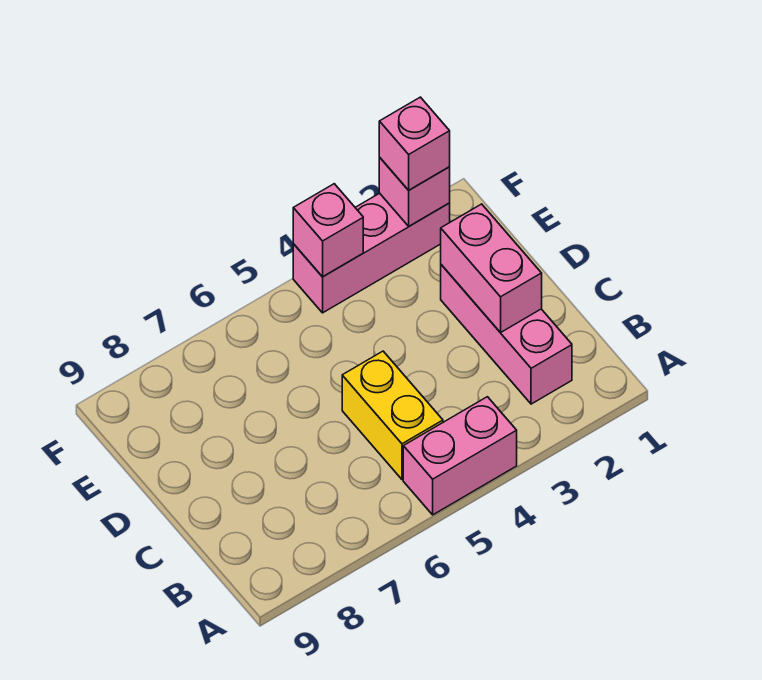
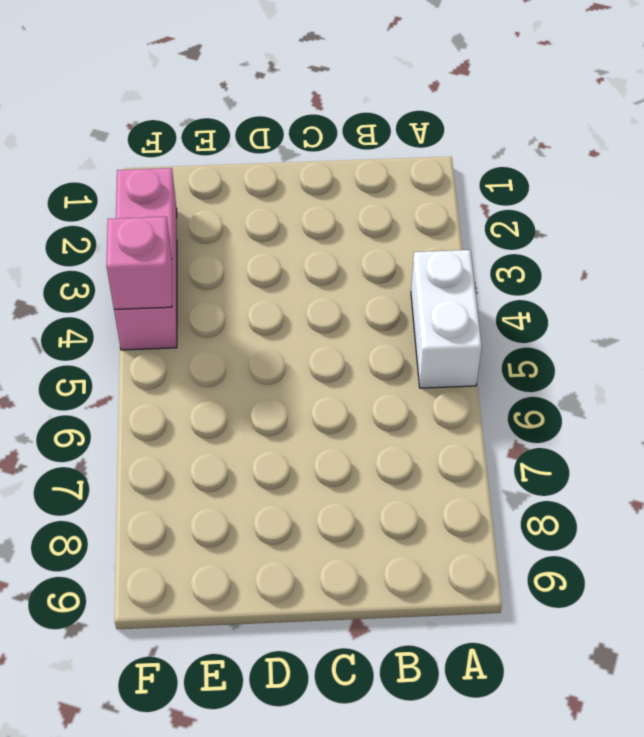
white 1x2 brick [411,250,482,388] -> pink 1x2 brick [403,397,517,515]
none -> pink 1x3 brick [441,265,572,404]
none -> yellow 1x2 brick [342,351,443,479]

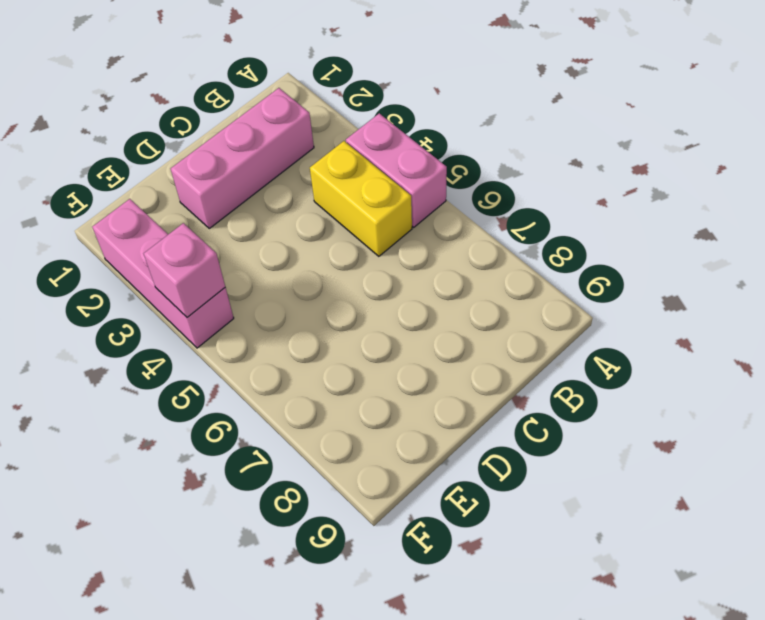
yellow 1x2 brick [310,141,412,256] -> yellow 1x2 brick turned to [342,351,443,479]
none -> pink 1x2 brick [441,204,542,333]
none -> pink 1x1 brick [379,157,450,226]

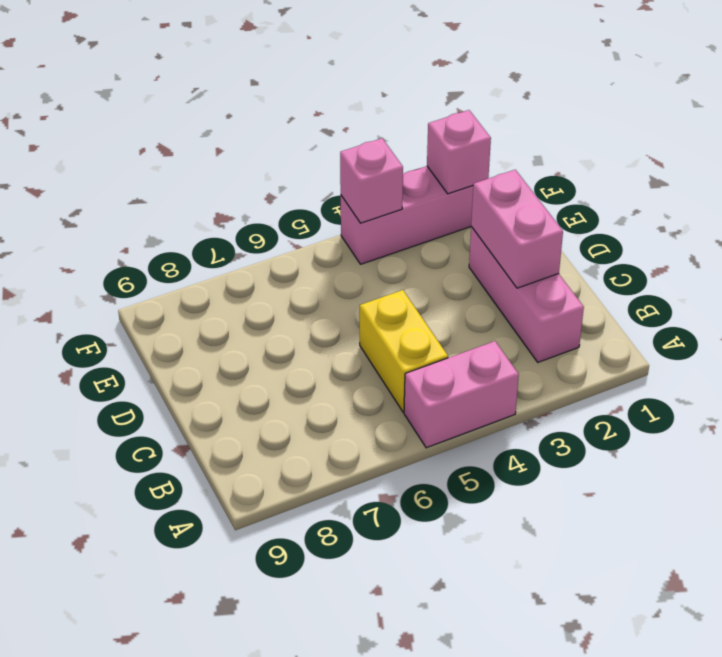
none -> pink 1x1 brick [379,97,450,190]

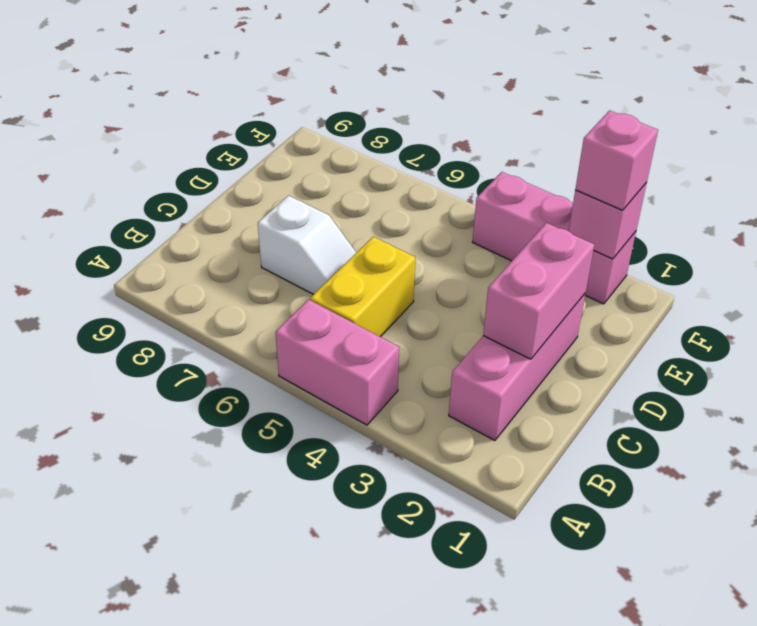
white 1x2 slope [258,196,356,295] -> none
none -> pink 1x1 brick [293,184,363,277]

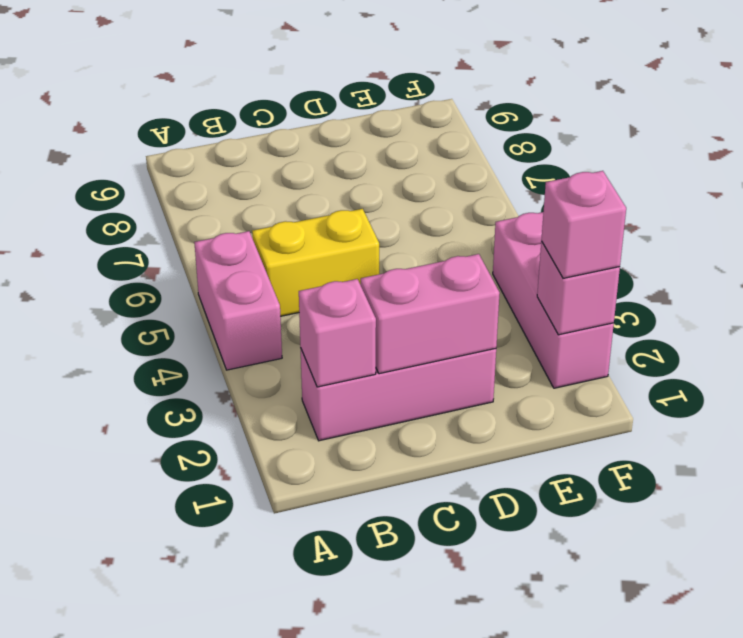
pink 1x1 brick [299,279,376,387] -> pink 1x1 brick moved to [293,184,363,277]

